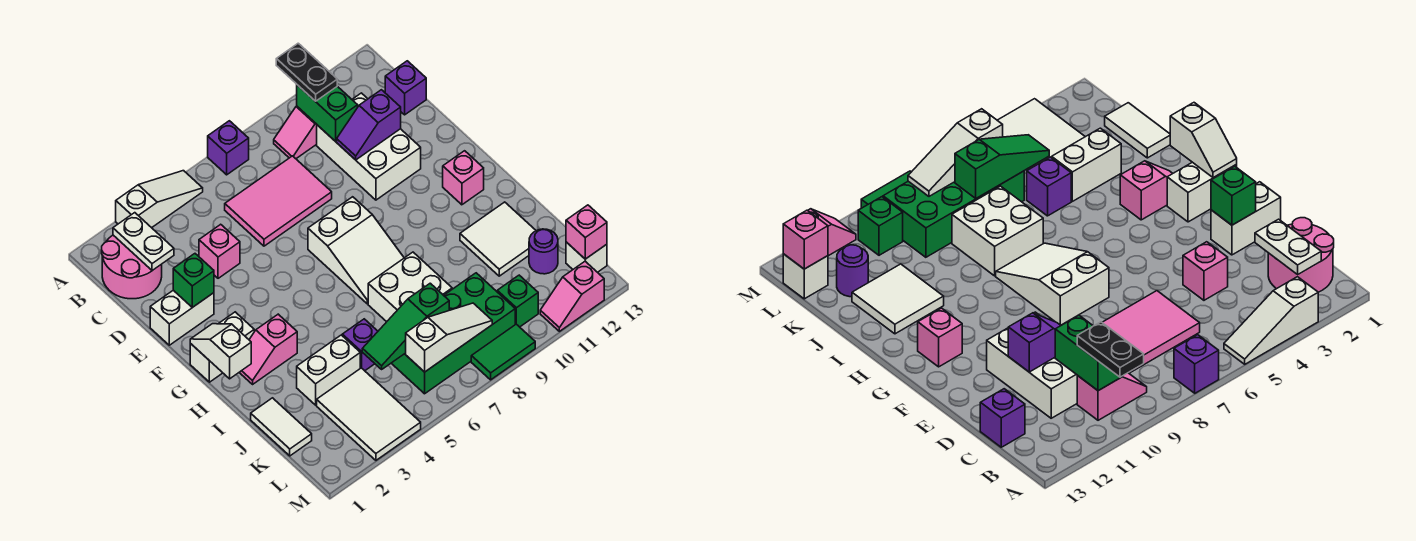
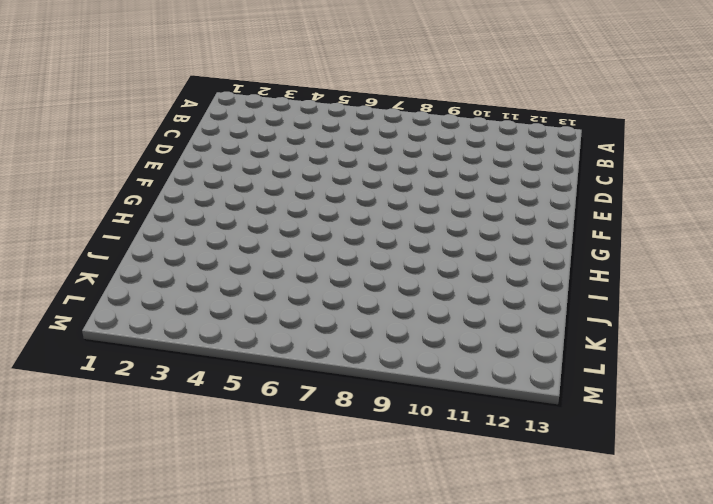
none -> white 1x3 slope [116,171,203,228]
none -> purple 1x1 brick [208,121,249,175]
none -> pink 2x2 round brick [101,235,162,299]
none -> pink 1x2 slope [274,106,317,159]

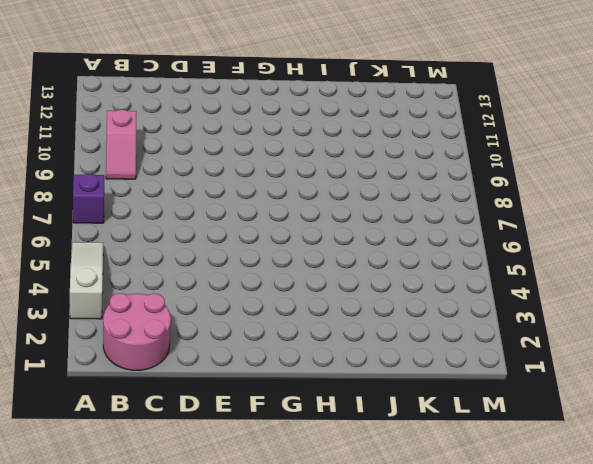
none -> pink 2x3 tile [225,156,332,246]
none -> white 2x3 brick [317,93,421,200]
none -> purple 1x1 brick [385,61,426,115]
none -> pink 1x1 brick [199,224,240,278]

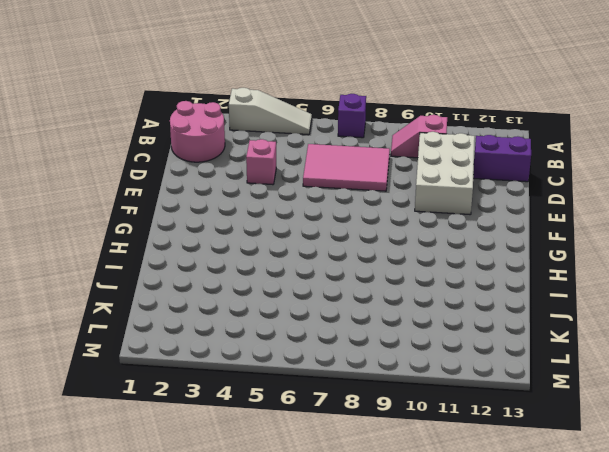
purple 1x2 brick [473,135,531,182] -> purple 1x1 brick [385,61,426,115]
none -> white 1x2 brick [150,290,214,345]
none -> white 2x3 slope [308,197,404,304]
none -> white 1x2 brick [190,312,254,382]
none -> pink 1x1 brick [443,151,484,205]

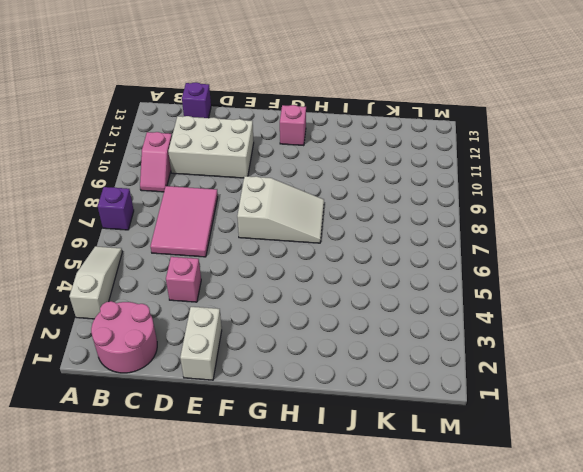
none -> white 1x2 brick [190,312,254,382]
none -> pink 1x2 slope [239,314,297,384]
none -> white 2x2 brick [368,252,452,322]
none -> white 2x2 tile [460,202,536,276]

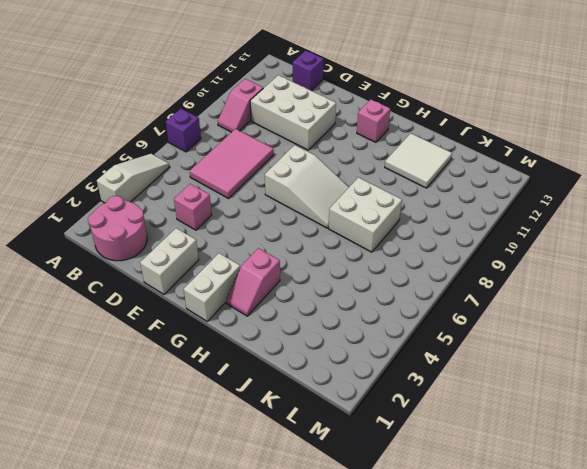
none -> white 1x2 tile [251,398,312,456]
none -> white 1x2 brick [297,335,360,405]
none -> purple 1x1 brick [342,319,378,371]
none -> white 2x3 tile [317,368,421,460]

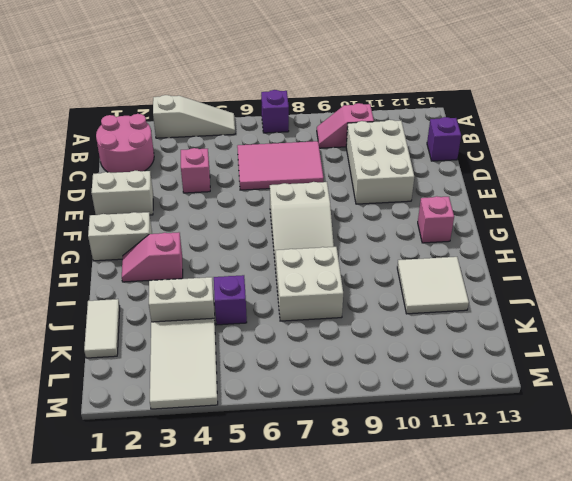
none -> green 2x4 brick [391,273,515,394]
none -> purple 1x1 round brick [529,229,558,274]
none -> green 1x1 brick [497,275,538,327]
none -> white 1x1 brick [566,242,607,272]

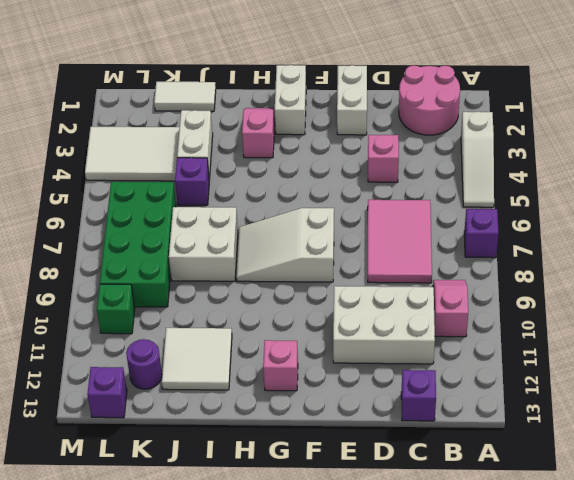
purple 1x1 brick [87,367,127,418] -> white 1x1 brick [566,242,607,272]
none -> green 1x2 tile [471,324,535,380]
none -> pink 1x2 slope [540,261,604,331]
none -> white 1x2 plate [113,213,174,271]
none -> green 1x2 brick [297,85,358,142]

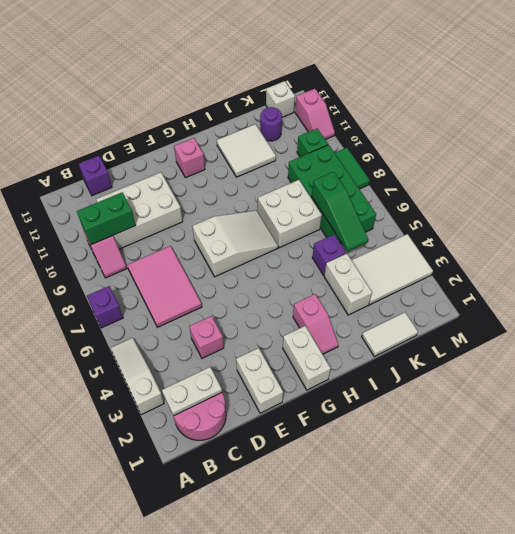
none -> purple 1x2 slope [337,90,401,160]
none -> green 1x1 brick [173,254,214,307]
none -> white 1x2 slope [190,324,251,379]
none -> white 1x3 slope [406,303,492,372]

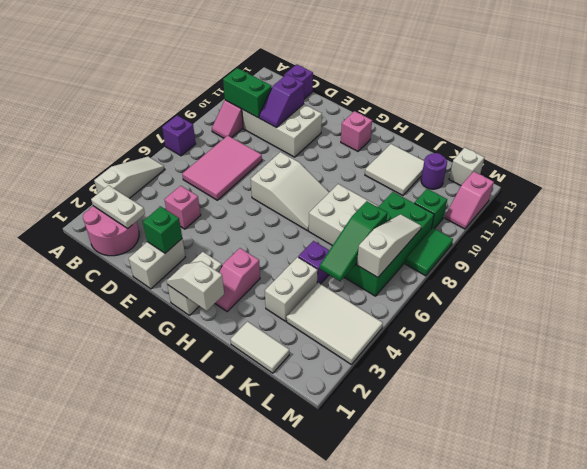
none -> pink 1x1 brick [566,205,607,259]
none -> black 1x2 plate [276,43,337,101]

